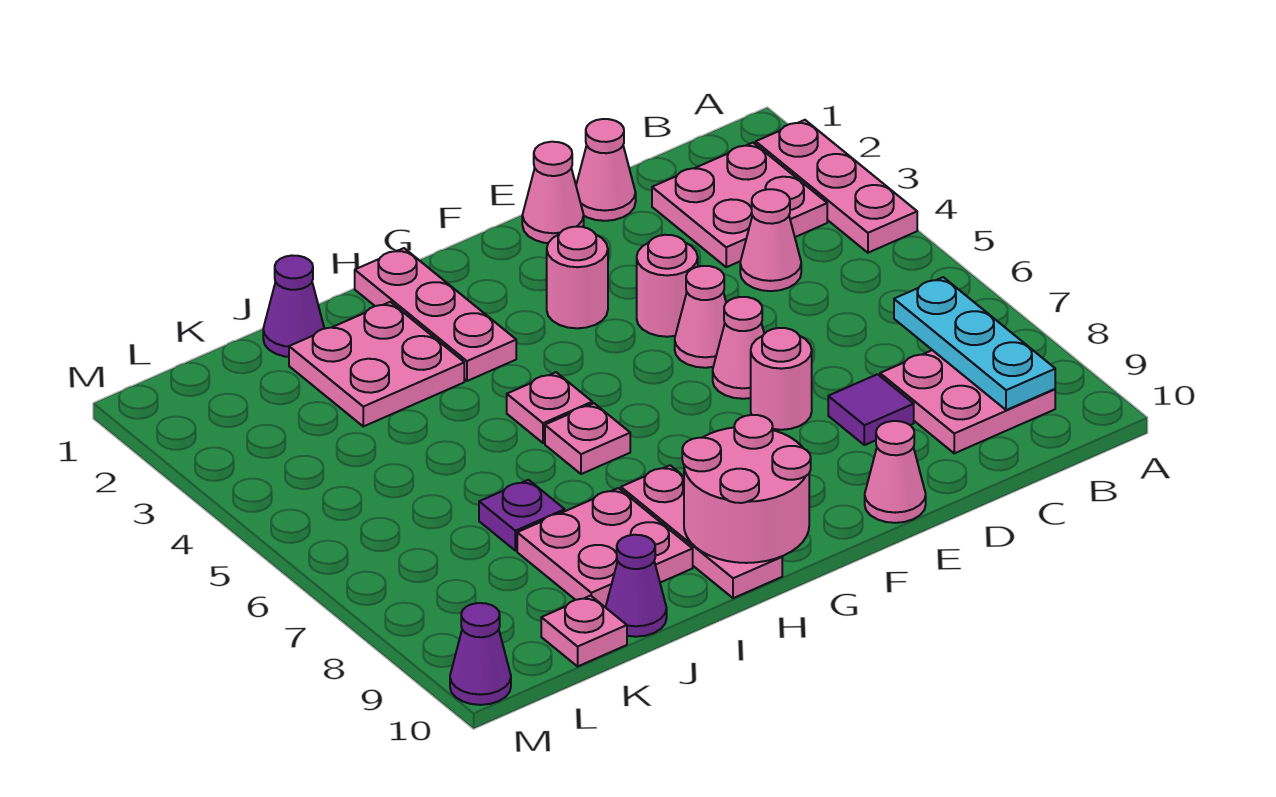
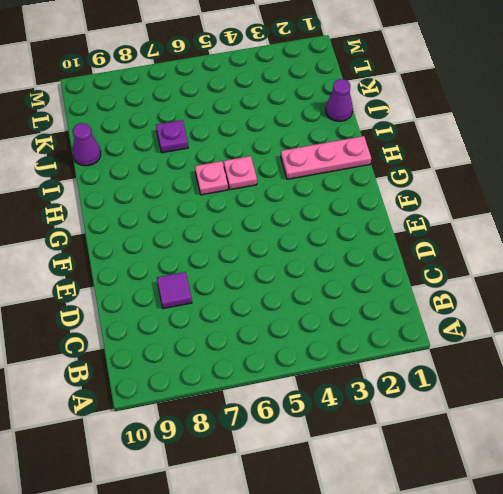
none -> pink 1x3 plate [756,120,917,253]
none -> pink 2x2 plate [652,143,827,267]
none -> pink 2x2 plate [880,350,1055,453]

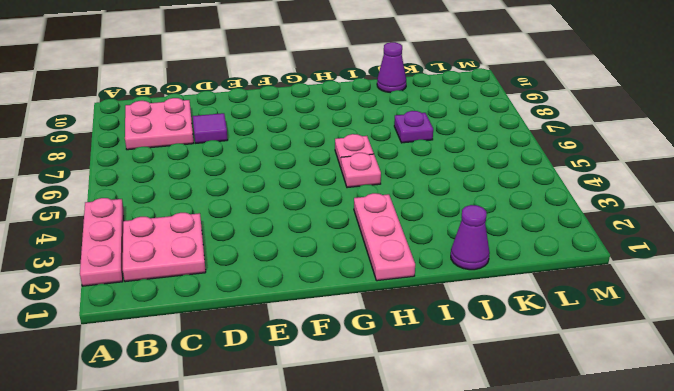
none -> pink 1x1 cone [740,189,801,291]
none -> pink 1x1 cone [576,119,636,221]
none -> pink 1x1 cone [522,142,584,243]

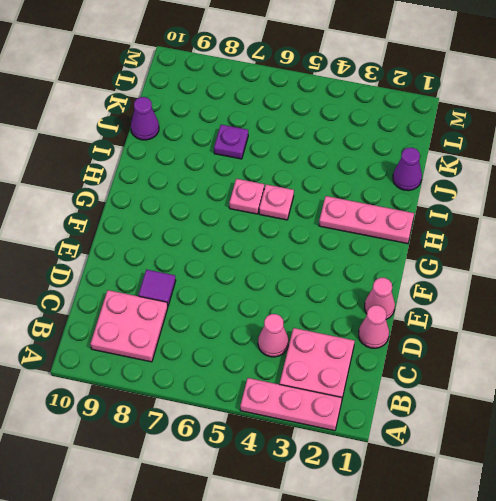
none -> pink 1x1 round brick [637,235,698,337]
none -> pink 1x1 cone [675,266,726,368]
none -> pink 1x1 cone [713,297,764,399]

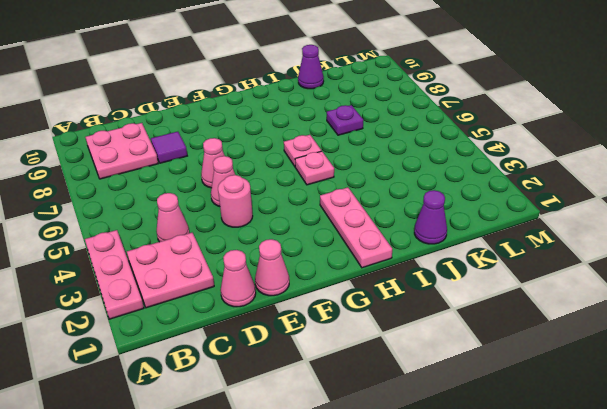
none -> pink 1x1 round brick [751,328,812,430]
none -> pink 1x1 cone [865,421,926,523]
none -> pink 1x1 round brick [547,227,608,328]

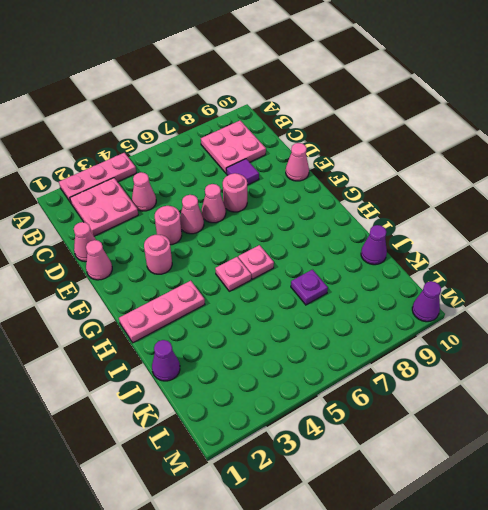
none -> pink 1x3 plate [621,465,782,598]
none -> pink 2x2 plate [289,302,464,426]
none -> pink 2x2 plate [517,488,693,607]

